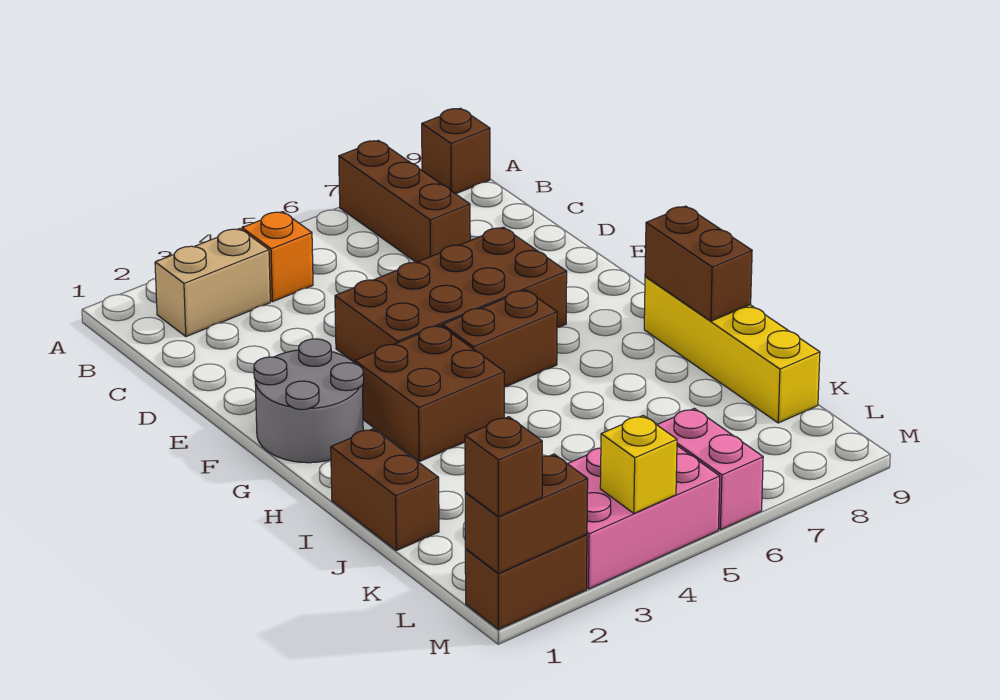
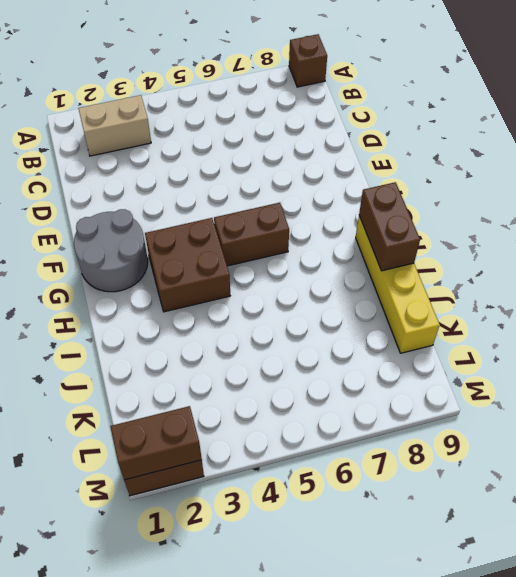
none -> brown 1x3 brick [339,140,470,262]
none -> orange 1x1 brick [242,212,313,302]
none -> brown 2x4 brick [335,227,567,363]

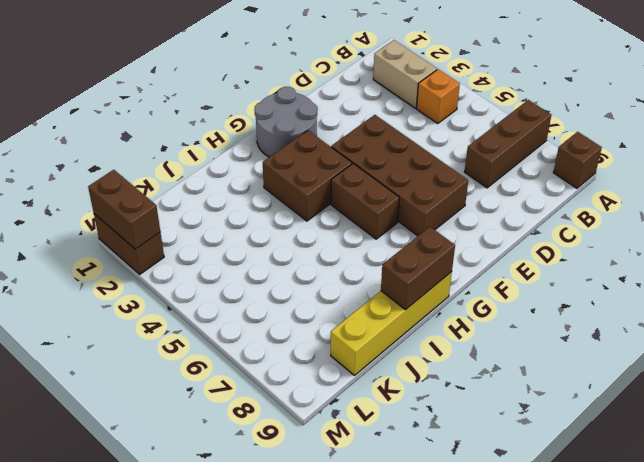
none -> brown 1x2 brick [331,429,439,550]
none -> pink 2x3 brick [568,446,720,589]
none -> pink 1x2 brick [657,408,763,529]

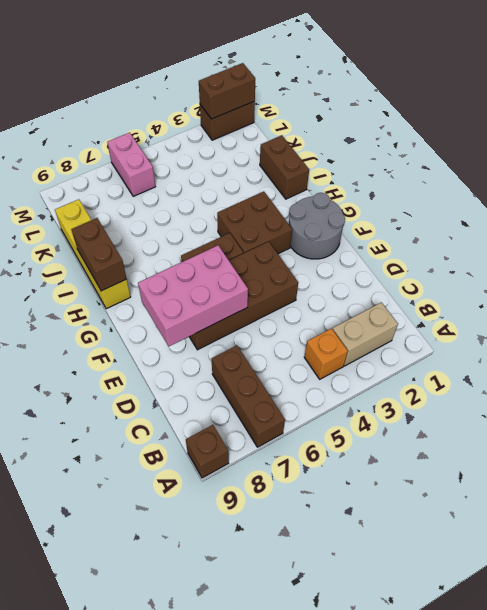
pink 2x3 brick [138,245,248,346] -> pink 2x3 brick moved to [568,446,720,589]
none -> yellow 1x1 brick [600,415,677,513]
none -> brown 1x1 brick [465,417,542,517]

